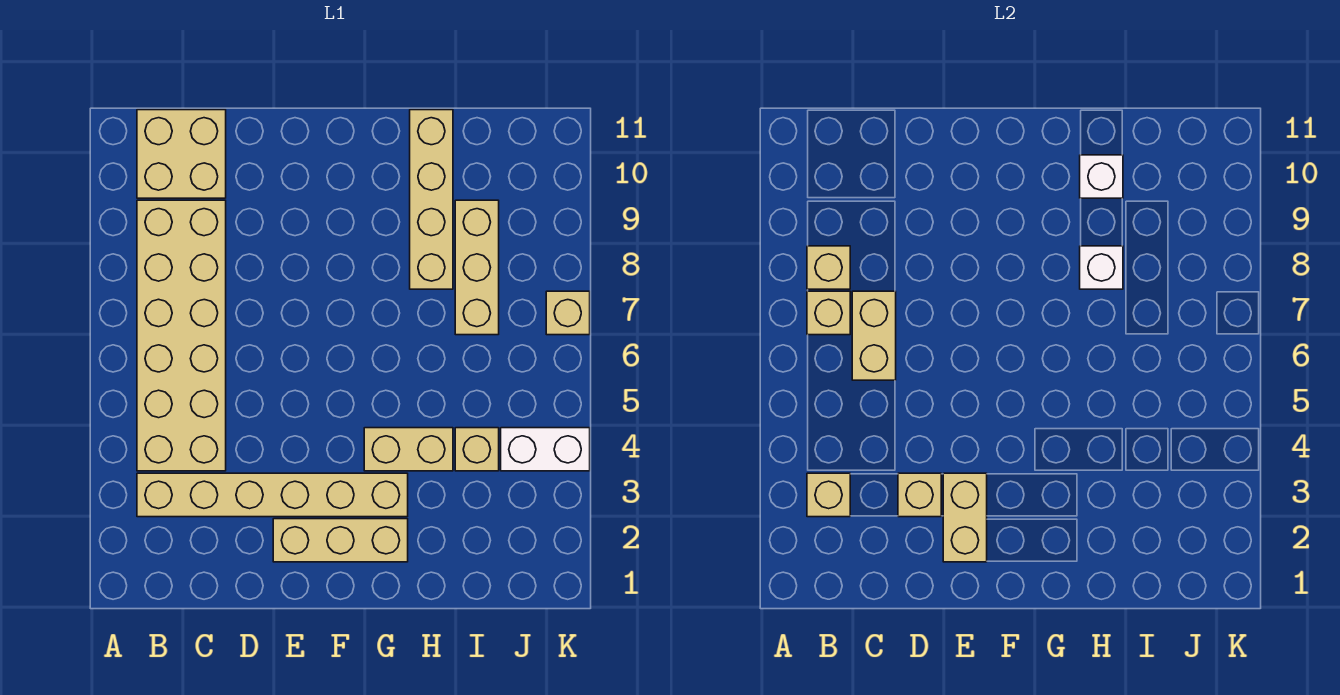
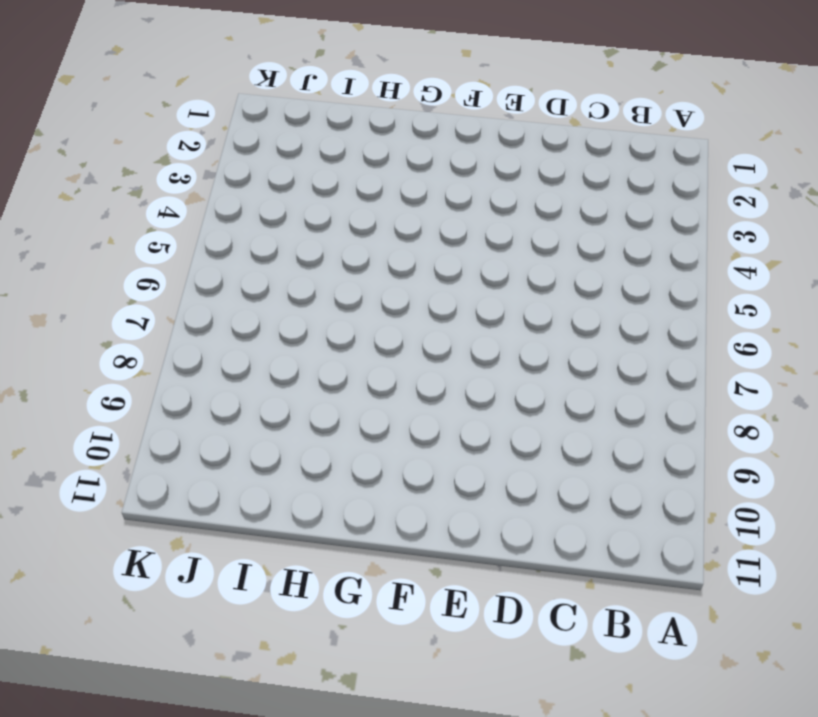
none -> tan 1x6 brick [137,473,408,517]
none -> tan 2x6 brick [137,200,226,471]
none -> tan 2x2 brick [137,110,226,198]

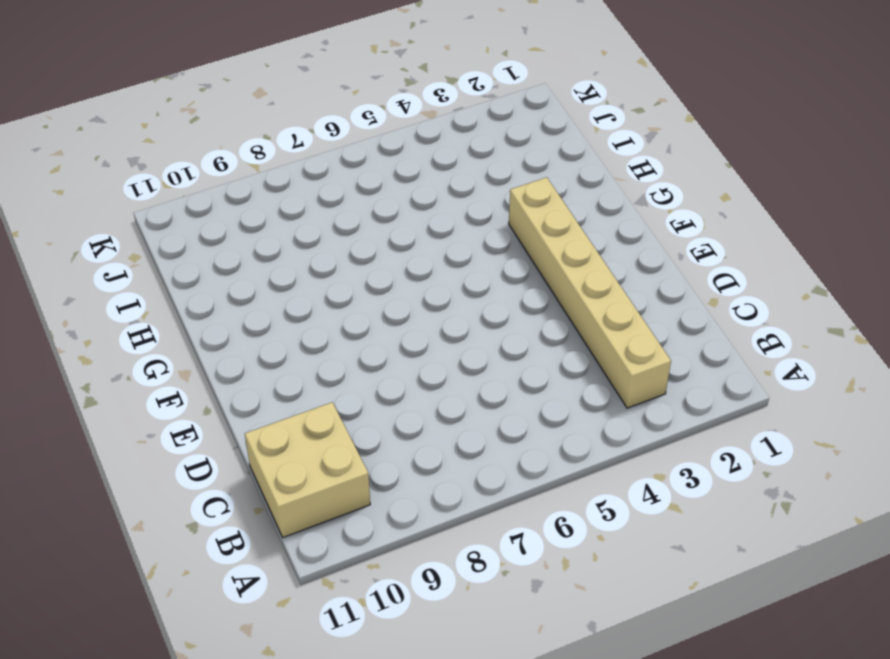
none -> tan 2x6 brick [137,200,226,471]
none -> tan 1x3 brick [273,519,408,562]
none -> tan 1x2 brick [364,428,453,471]

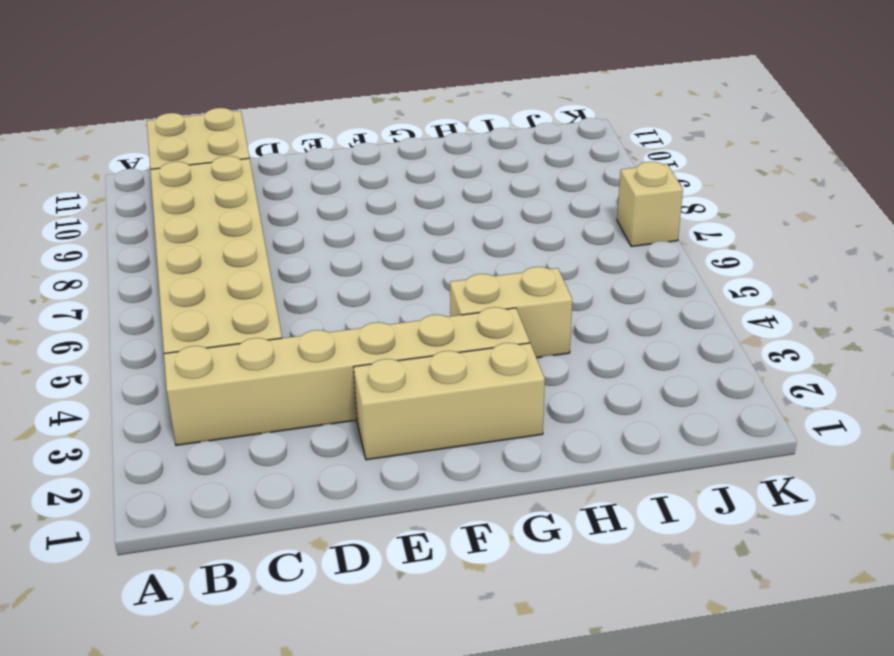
none -> tan 1x4 brick [410,110,453,289]
none -> tan 1x1 brick [455,428,499,471]
none -> tan 1x3 brick [455,200,499,335]

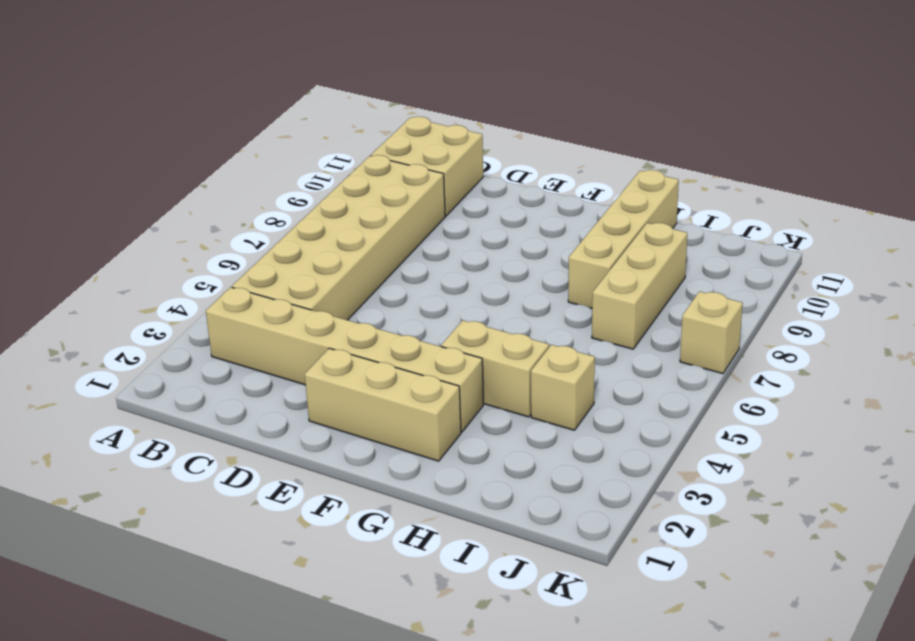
none -> white 1x2 brick [501,428,590,471]
none -> tan 1x1 brick [807,473,850,517]
none -> tan 1x1 brick [807,291,850,335]

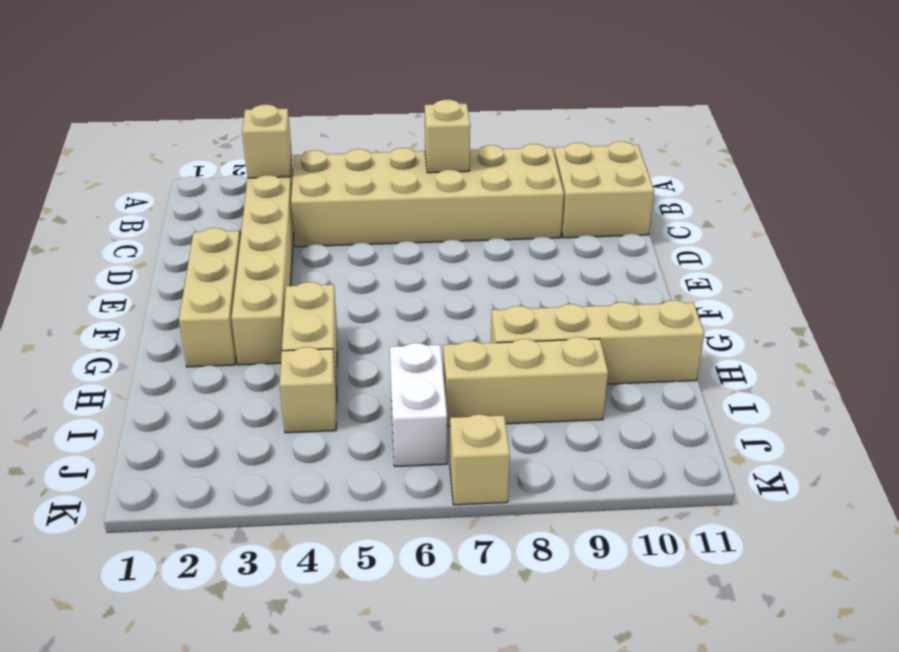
white 1x2 brick [390,343,447,466] -> white 1x2 brick moved to [501,428,590,471]
none -> tan 1x1 brick [807,246,850,289]
none -> tan 1x2 brick [852,291,896,380]
none -> tan 1x1 brick [898,473,941,517]

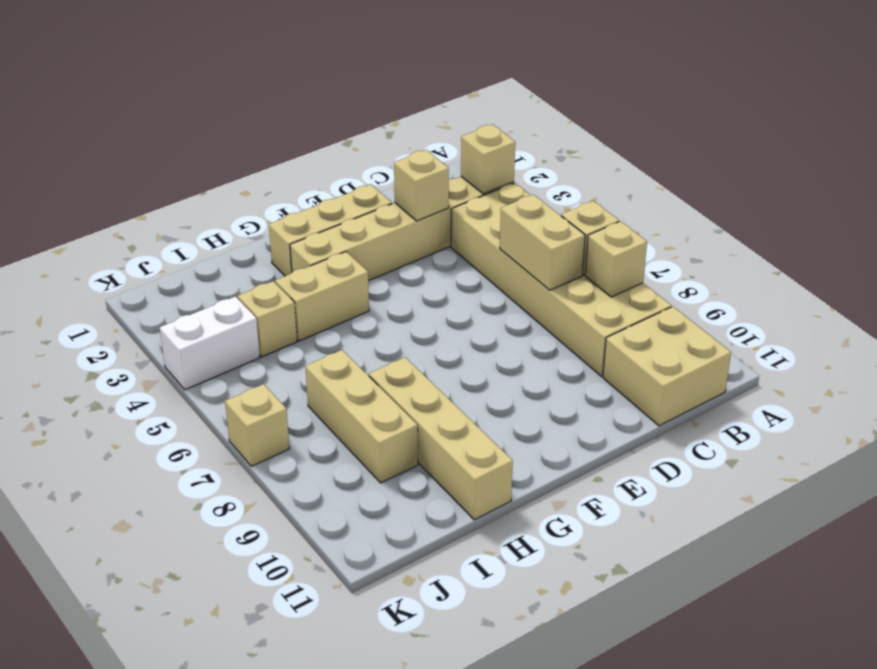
none -> tan 1x2 brick [943,473,987,562]
none -> white 1x1 brick [1080,246,1123,289]
none -> white 1x1 brick [1080,155,1123,198]

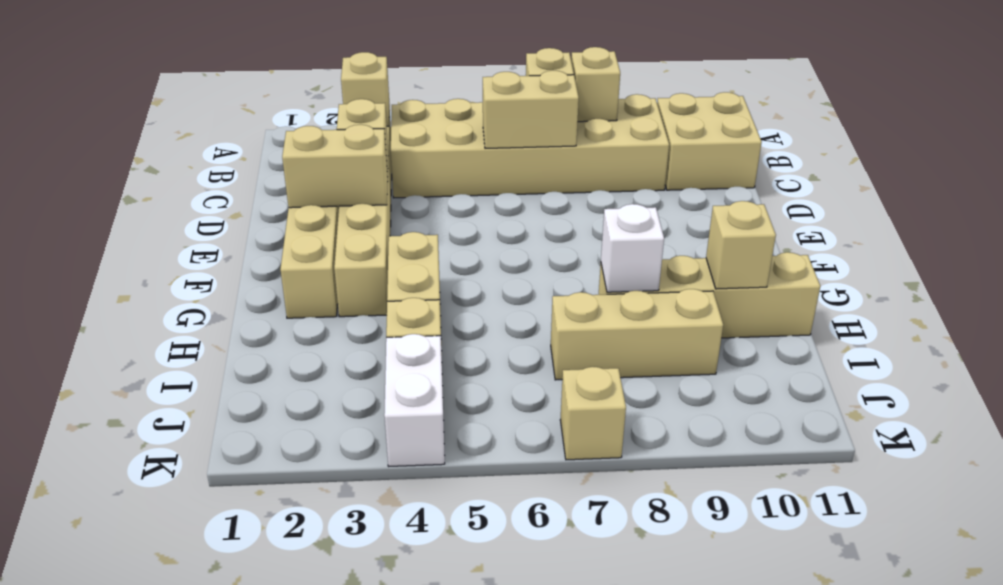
tan 1x1 brick [706,201,776,289] -> white 1x1 brick [1080,155,1123,198]

